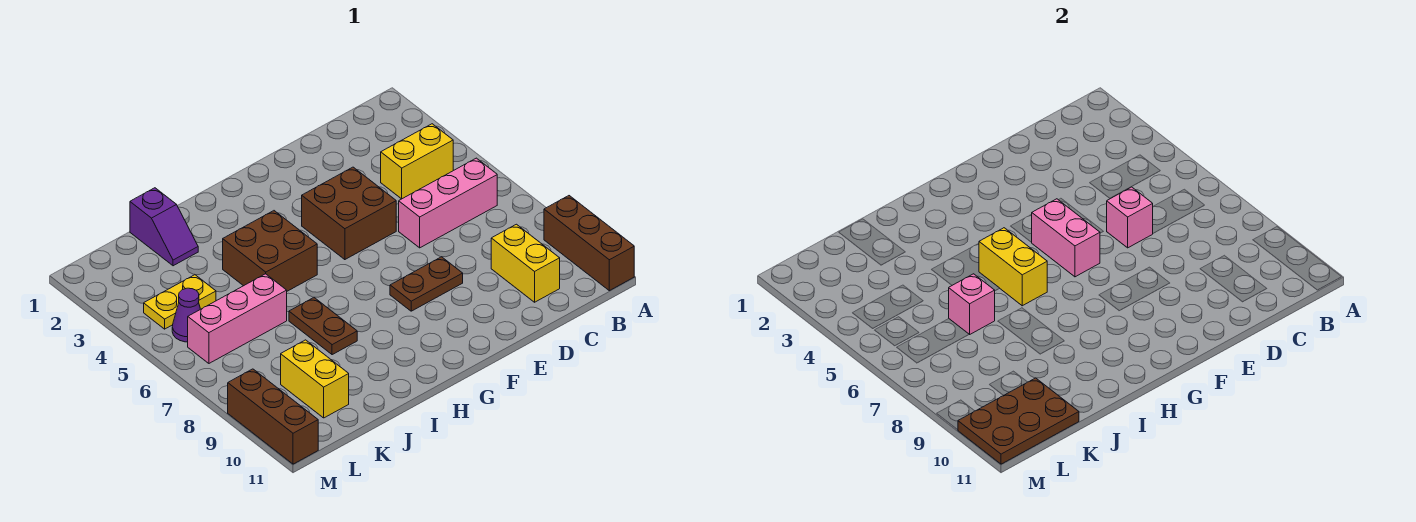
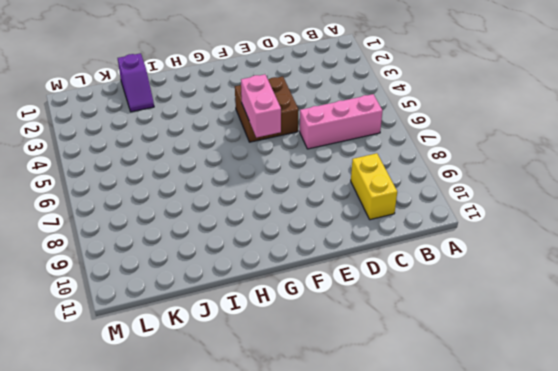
none -> brown 1x3 brick [544,196,634,291]
none -> yellow 1x2 brick [381,124,453,199]
none -> brown 1x2 plate [390,257,463,311]

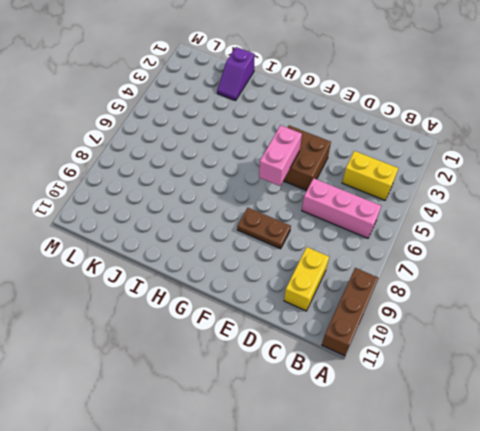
none -> brown 2x2 brick [223,211,317,291]
none -> brown 1x2 plate [289,298,357,355]
none -> pink 1x3 brick [188,274,287,363]

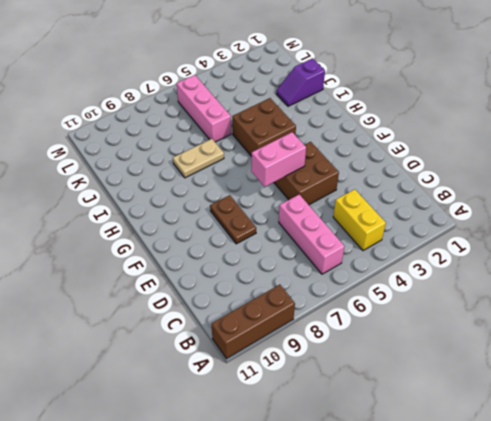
tan 1x2 plate [173,139,224,178] -> brown 1x2 plate [289,298,357,355]
none -> yellow 1x2 brick [491,224,560,302]
none -> yellow 1x2 plate [144,275,216,329]
none -> yellow 1x2 brick [281,340,349,418]

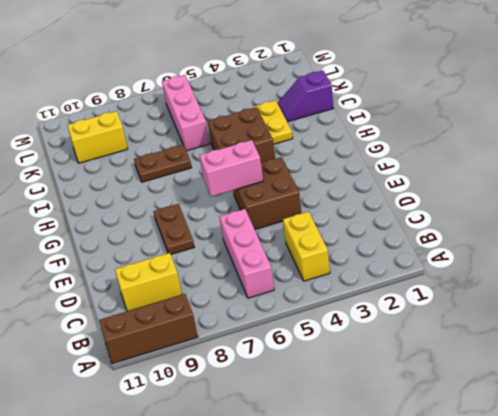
yellow 1x2 plate [253,100,293,144] -> yellow 1x2 plate moved to [144,275,216,329]
none -> purple 1x1 cone [172,288,200,342]
none -> brown 1x3 brick [228,369,318,464]
none -> pink 1x1 brick [1107,187,1153,248]

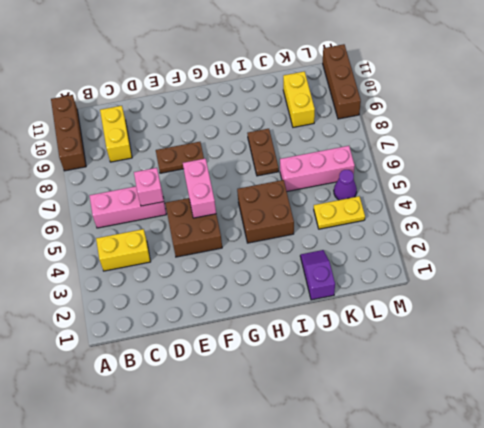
none -> yellow 1x2 brick [979,228,1047,306]
none -> pink 1x1 brick [949,274,995,335]
none -> brown 2x3 plate [958,378,1079,464]

